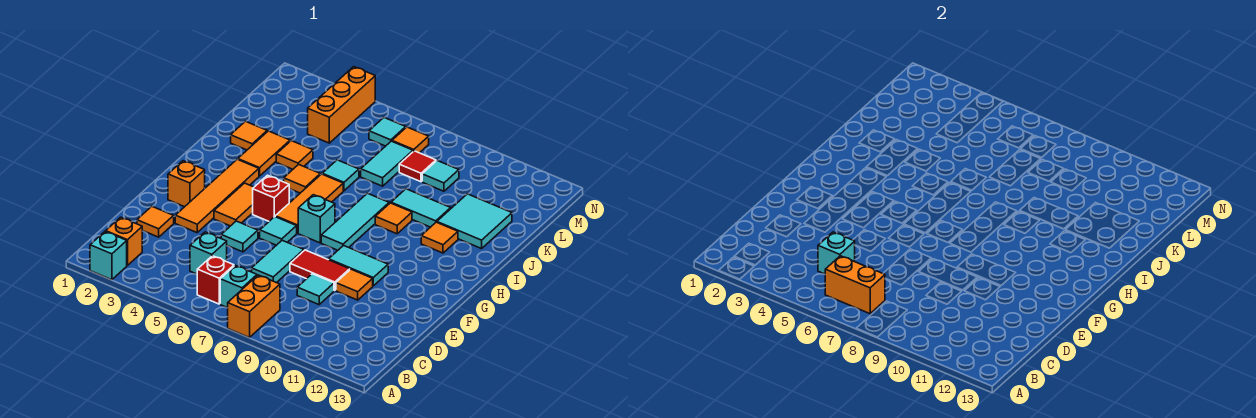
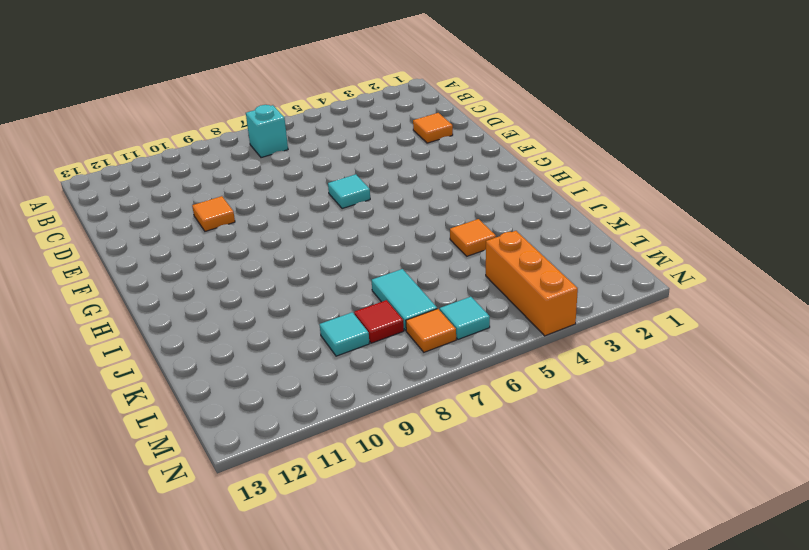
none -> cyan 1x1 brick [90,231,127,280]
none -> orange 1x2 brick [228,275,280,338]
none -> orange 1x1 brick [106,217,142,266]
none -> red 1x1 brick [197,256,234,304]

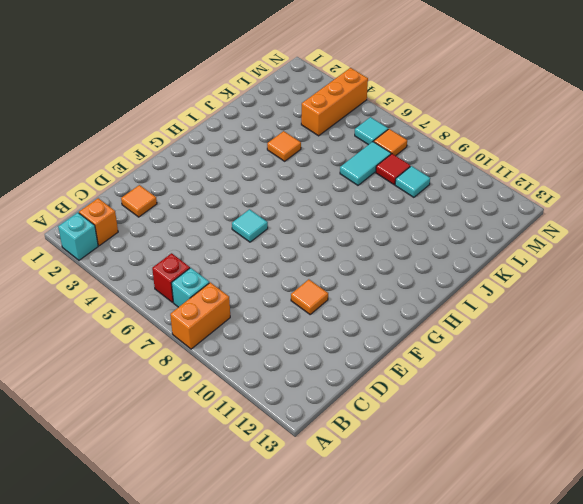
none -> cyan 1x1 brick [190,232,227,274]
none -> cyan 1x2 tile [252,240,304,283]
none -> cyan 1x1 tile [297,274,334,305]
none -> orange 1x4 tile [175,159,259,233]

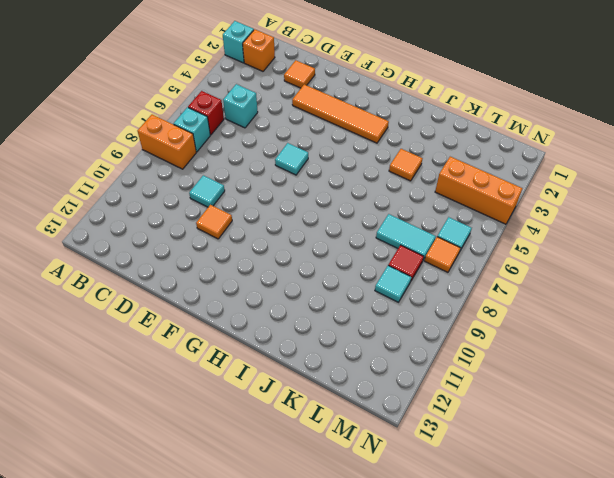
none -> cyan 1x2 tile [252,240,304,283]
none -> cyan 1x1 tile [221,221,258,252]
none -> red 1x2 tile [290,250,350,291]
none -> orange 1x1 brick [168,161,205,207]

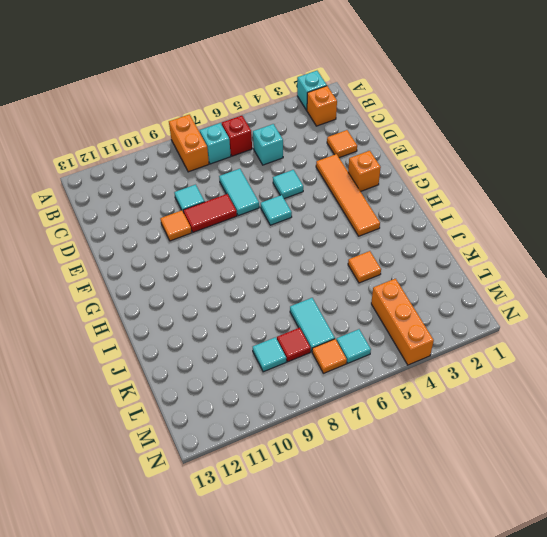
none -> orange 1x2 tile [214,183,254,226]
none -> cyan 1x2 tile [329,246,388,286]
none -> red 1x1 brick [253,175,289,221]
none -> orange 1x3 tile [275,174,343,233]

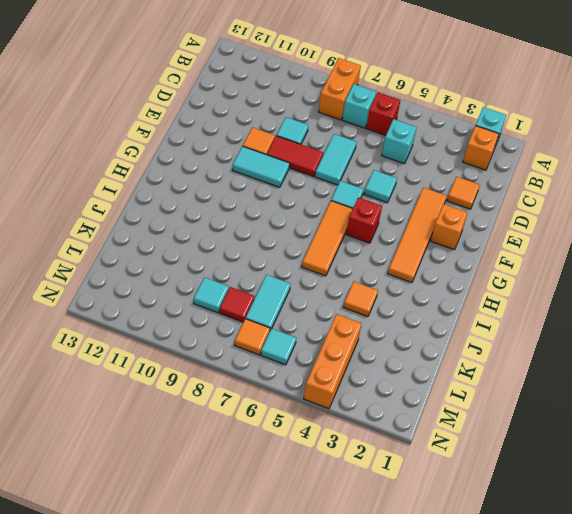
none -> orange 1x2 tile [214,183,254,226]
none -> cyan 1x1 brick [298,195,335,243]
none -> cyan 1x3 tile [321,193,389,250]
none -> orange 1x2 tile [238,131,290,176]

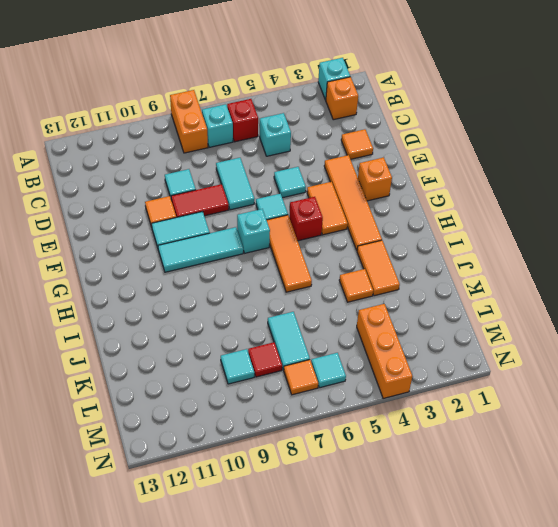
cyan 1x3 tile [158,227,243,272] -> cyan 1x3 tile turned to [321,193,389,250]
none -> orange 1x1 tile [284,164,320,193]
none -> orange 1x1 tile [375,203,412,234]
none -> orange 1x1 tile [421,222,458,253]
none -> orange 1x1 tile [231,121,267,150]

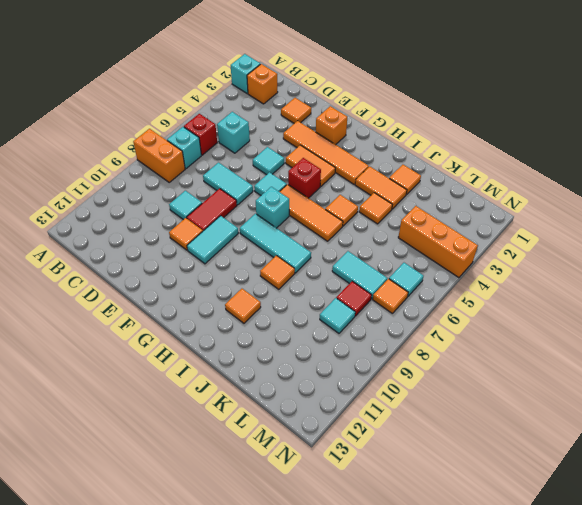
none -> cyan 1x1 tile [322,160,359,191]
none -> cyan 1x2 tile [391,189,451,227]
none -> cyan 2x2 tile [437,194,512,249]
none -> orange 1x2 brick [825,256,885,314]

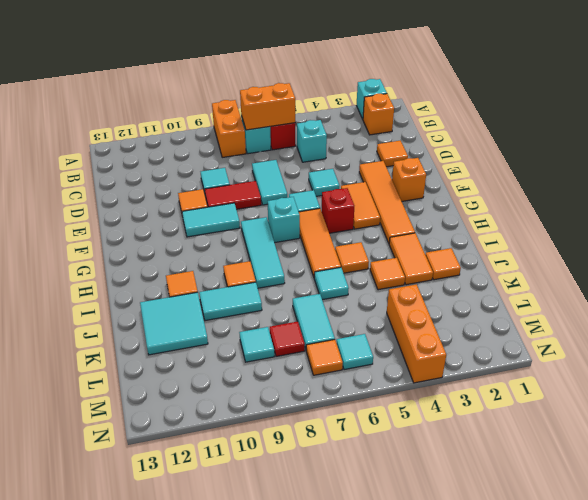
none -> cyan 1x1 brick [818,232,855,274]

